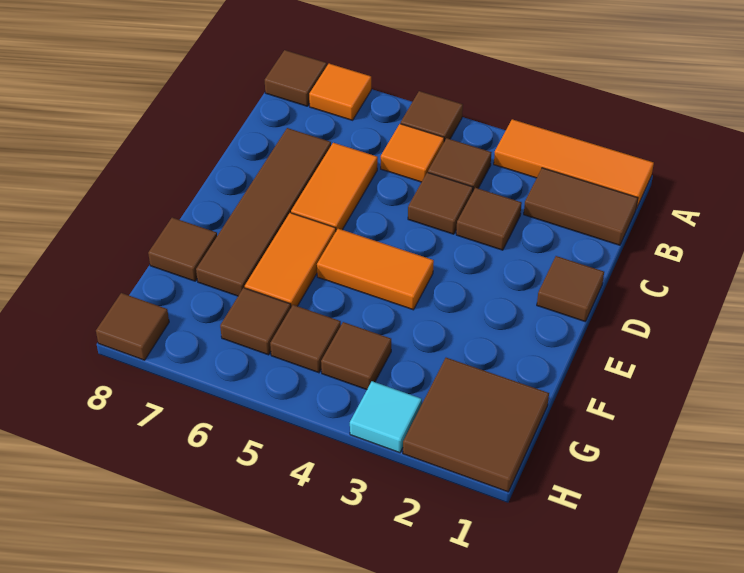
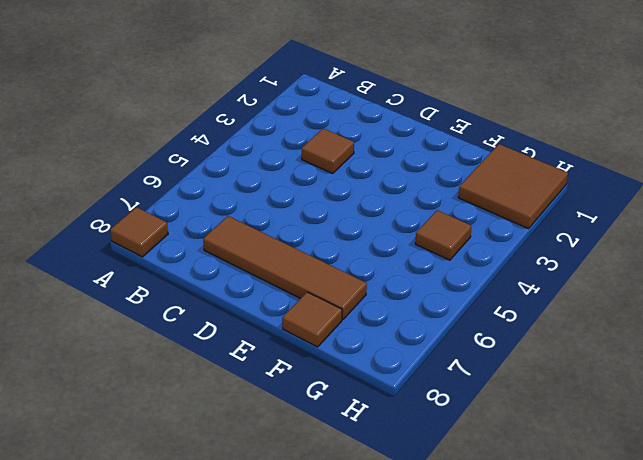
none -> orange 1x3 tile [494,119,654,209]
none -> brown 1x1 tile [401,91,463,142]
none -> orange 1x1 tile [309,64,371,120]

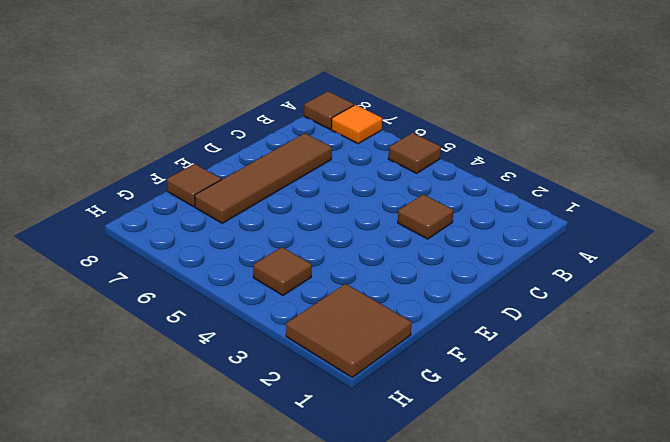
none -> orange 1x3 tile [494,119,654,209]
none -> brown 1x2 tile [524,168,638,245]
none -> brown 1x1 tile [428,138,492,191]

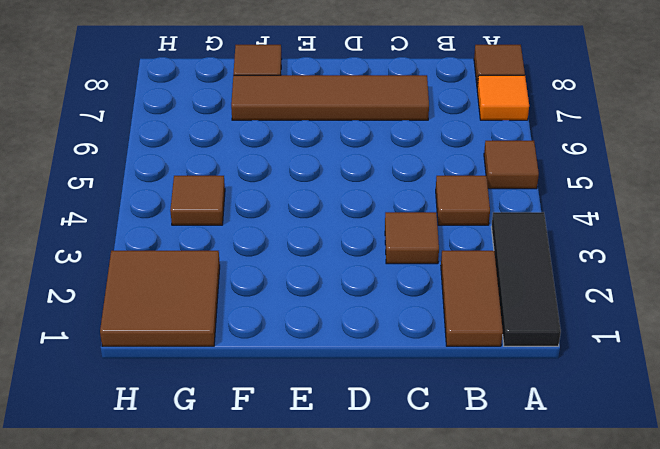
black 1x3 tile [491,212,561,346] -> orange 1x3 tile [494,119,654,209]
none -> orange 1x1 tile [381,124,444,182]
none -> brown 1x1 tile [408,172,473,234]
none -> orange 1x2 tile [291,143,378,231]

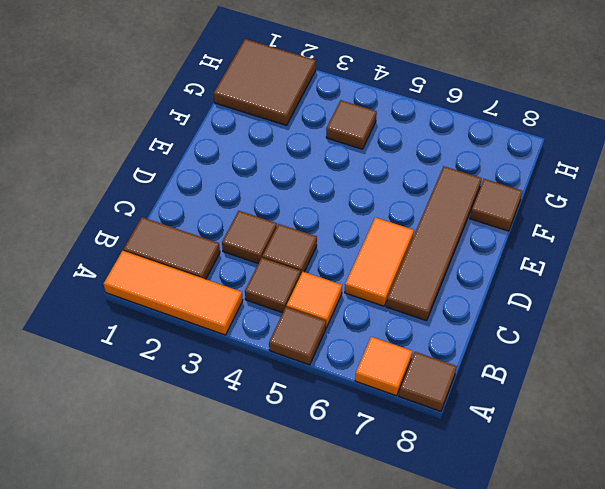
none -> brown 1x1 tile [537,256,604,321]
none -> orange 1x2 tile [317,229,434,310]
none -> orange 1x2 tile [245,213,336,307]

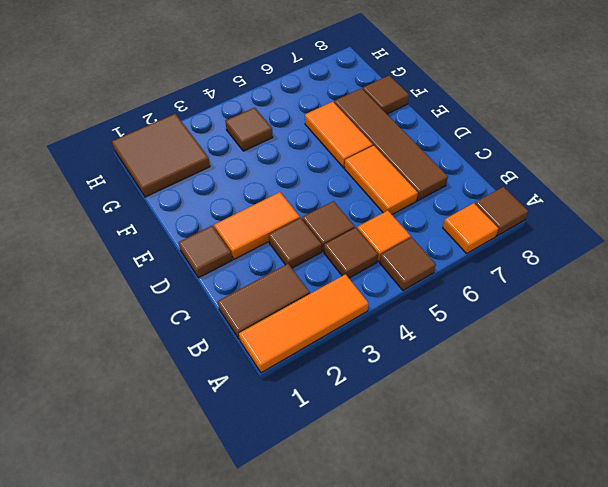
orange 1x2 tile [214,192,300,259] -> orange 1x2 tile moved to [317,229,434,310]
none -> brown 1x1 tile [270,305,341,373]
none -> brown 1x1 tile [220,288,291,355]
none -> cyan 1x1 tile [350,381,422,453]

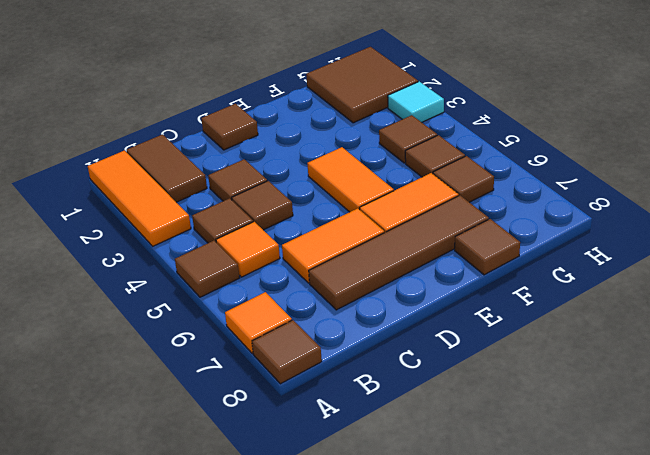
none -> brown 1x1 tile [96,293,169,360]

